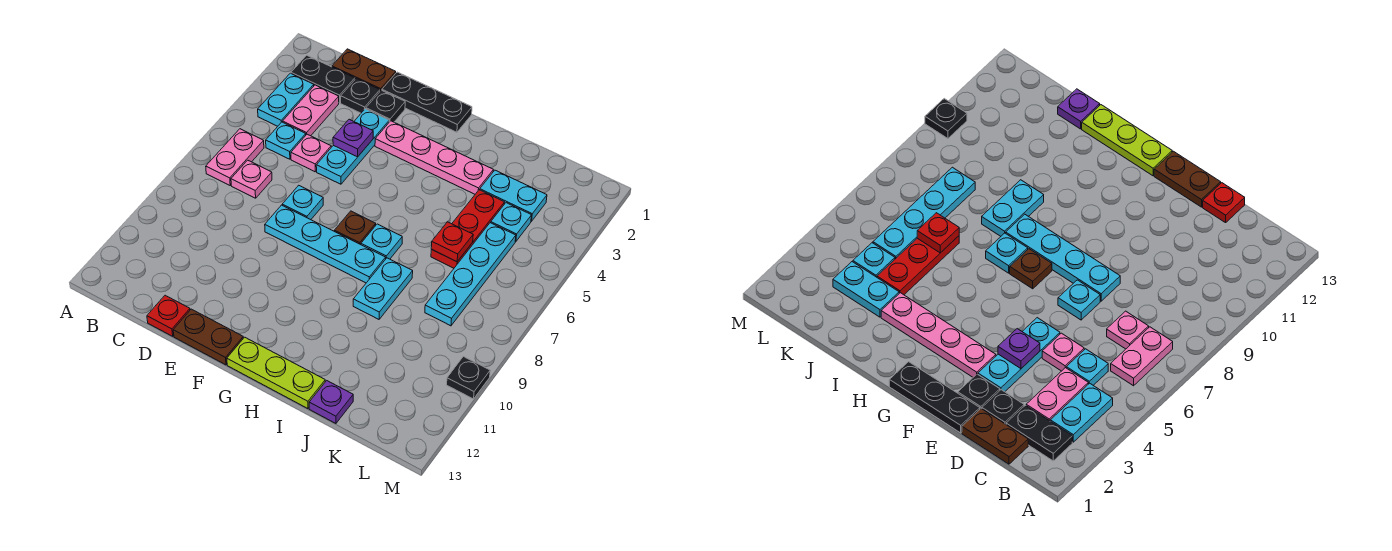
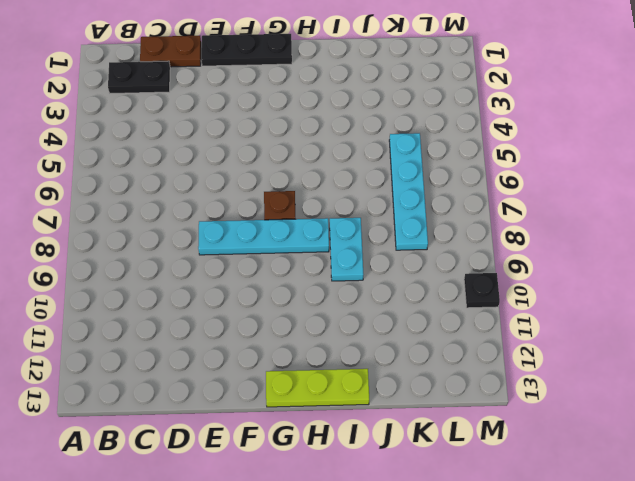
none -> cyan 1x2 plate [258,73,314,126]
none -> pink 1x2 plate [206,129,264,185]
none -> pink 1x2 plate [283,85,339,136]

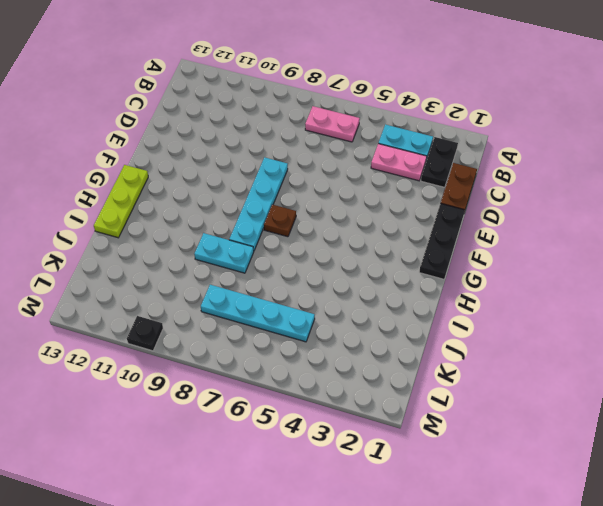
none -> cyan 1x1 plate [266,122,306,159]
none -> pink 1x1 plate [231,160,272,198]
none -> black 1x1 plate [341,79,380,113]

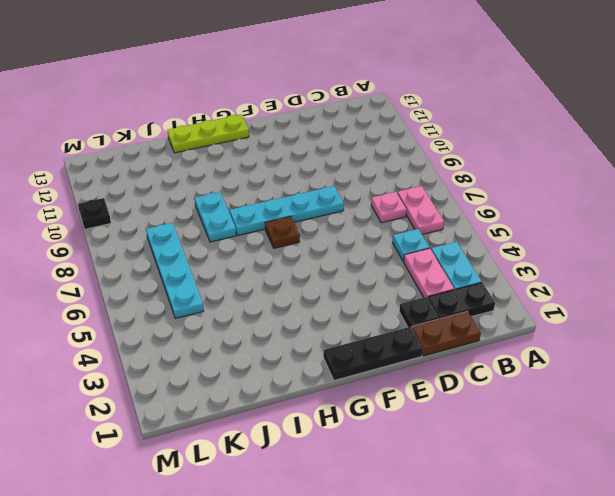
none -> pink 1x1 plate [291,134,331,172]
none -> red 1x1 plate [147,295,190,336]
none -> black 1x1 plate [366,90,405,122]

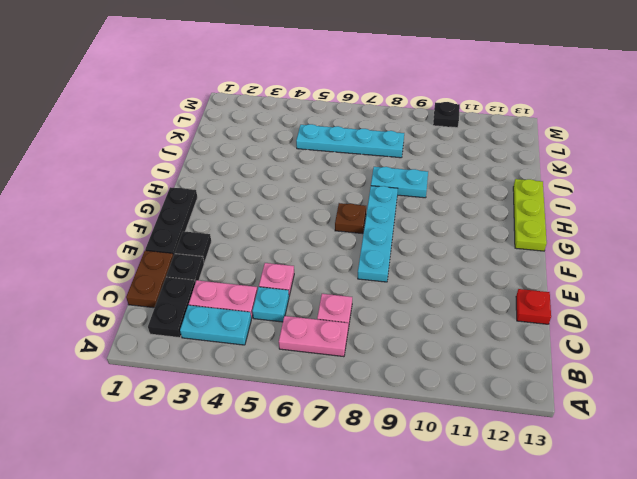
none -> cyan 1x3 plate [316,109,389,184]
none -> cyan 1x1 plate [282,185,323,220]
none -> brown 1x2 plate [173,309,243,365]

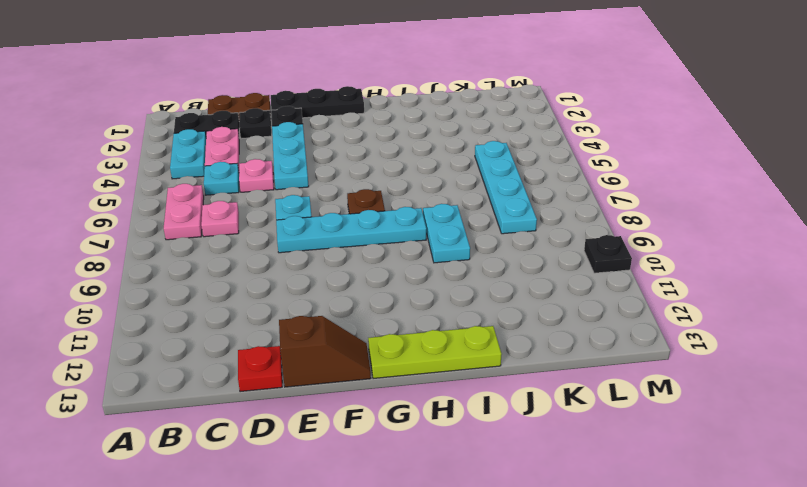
brown 1x2 slope [279,316,371,387] -> brown 1x2 plate [173,309,243,365]
none -> pink 1x4 plate [375,121,493,194]
none -> cyan 1x1 plate [361,224,402,259]
none -> cyan 1x2 plate [480,170,547,221]

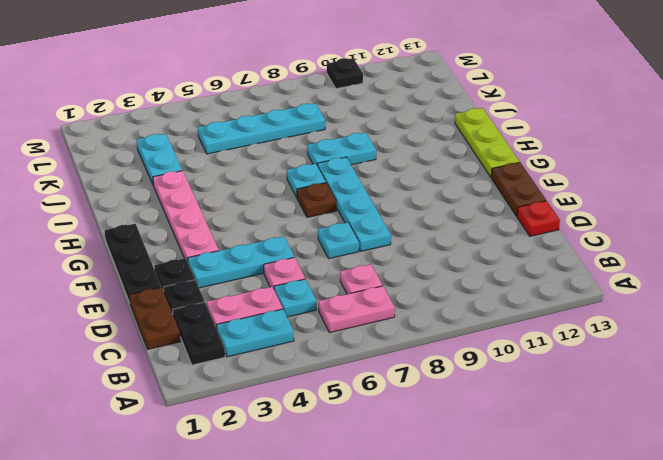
none -> red 1x3 plate [431,190,505,268]
none -> purple 1x1 plate [309,381,353,423]
none -> cyan 1x1 plate [491,203,532,242]

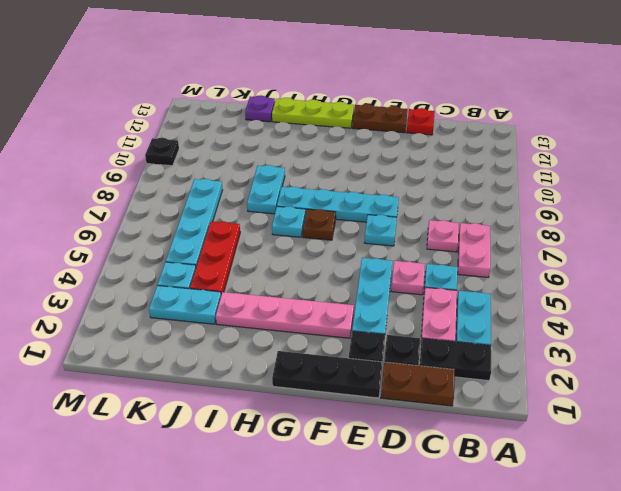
none -> purple 1x1 plate [333,119,373,157]
none -> red 1x1 plate [431,222,473,262]

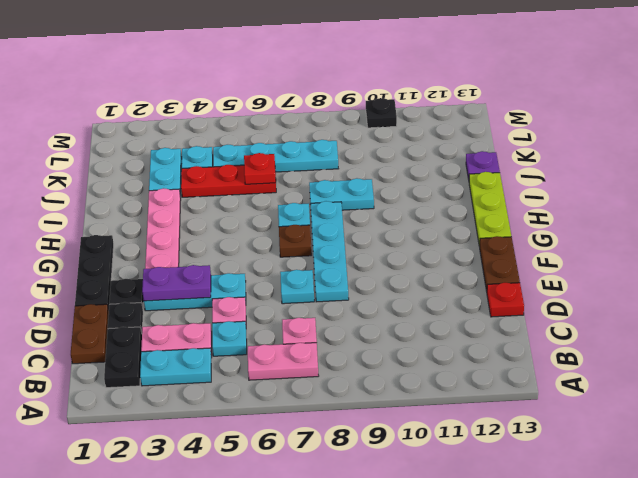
purple 1x2 plate [142,265,211,301] -> purple 1x1 plate [333,119,373,157]

